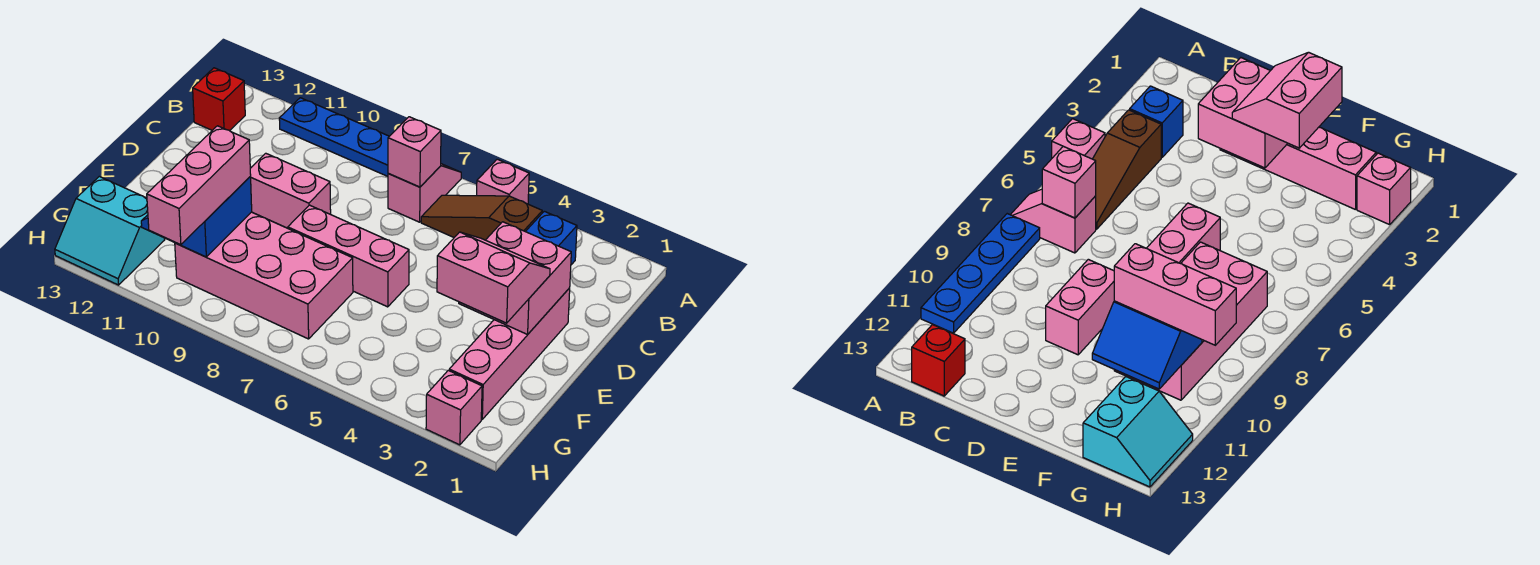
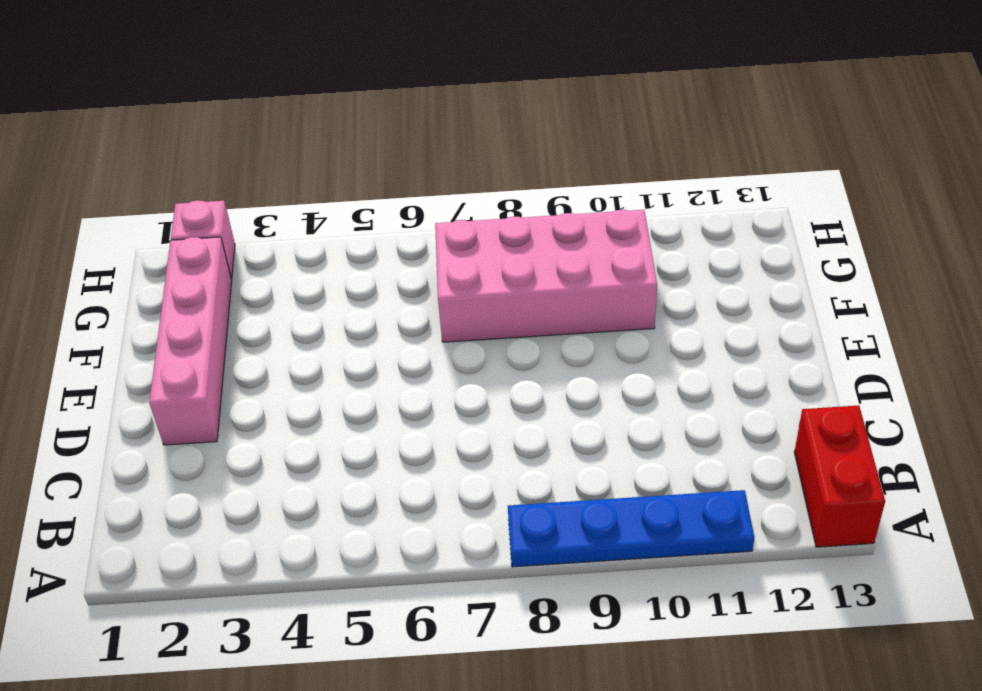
red 1x2 brick [794,405,885,547] -> red 1x1 brick [193,68,245,131]
none -> pink 1x1 brick [477,159,529,204]
none -> pink 1x2 slope [388,164,461,222]
none -> blue 1x1 brick [525,211,577,265]

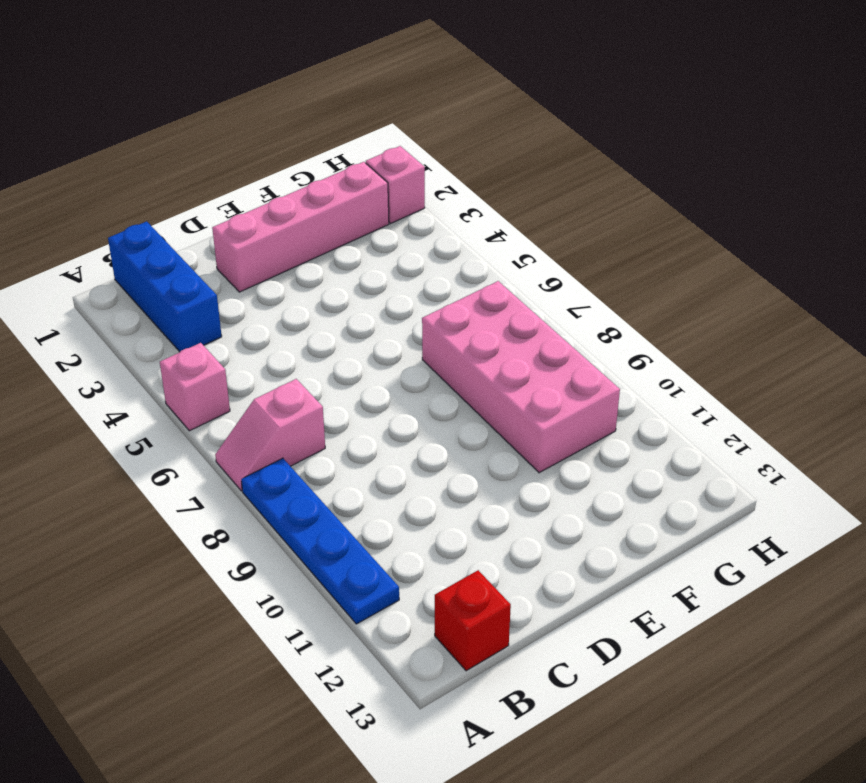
blue 1x3 brick [108,221,222,352] -> blue 1x1 brick [525,211,577,265]
none -> brown 1x3 slope [421,195,542,240]
none -> pink 1x2 brick [250,153,331,228]
none -> pink 1x3 brick [288,205,409,307]

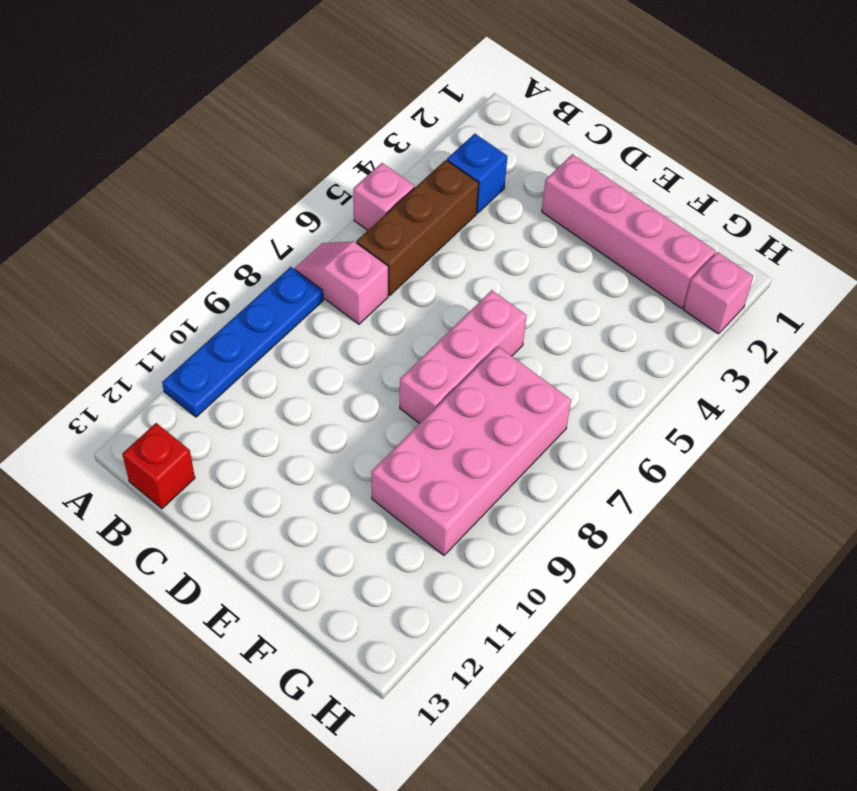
brown 1x3 brick [357,160,479,296] -> brown 1x3 slope [421,195,542,240]
none -> pink 1x2 brick [250,153,331,228]
none -> cyan 2x2 slope [55,177,165,285]
none -> pink 1x1 brick [388,117,441,187]

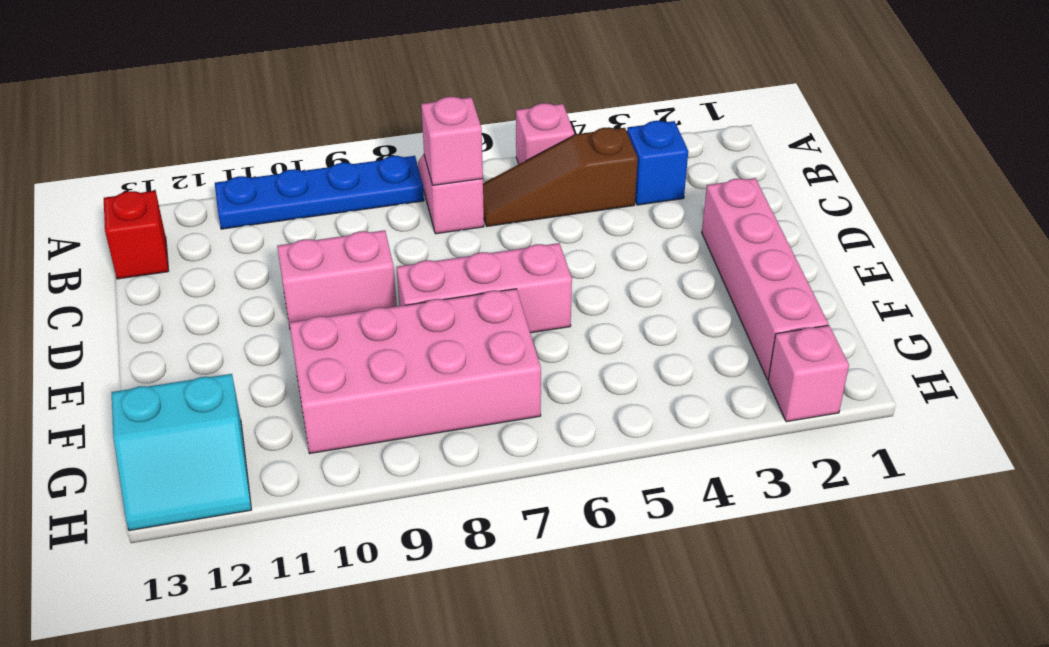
none -> pink 2x2 brick [459,222,571,334]
none -> blue 2x2 slope [141,177,252,257]
none -> pink 2x2 slope [437,232,550,323]

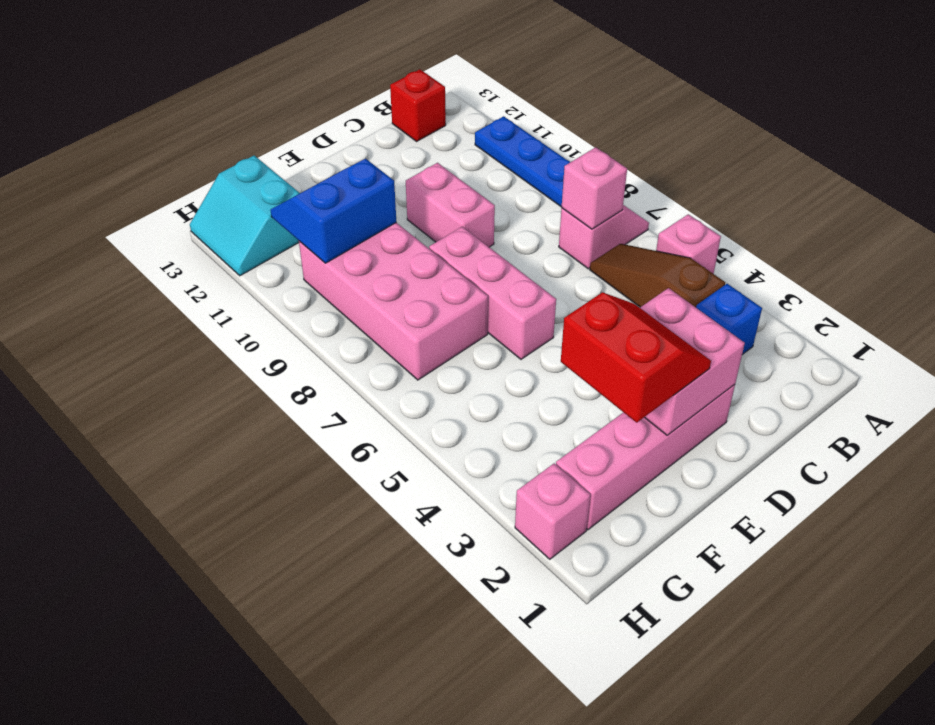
red 2x2 slope [561,292,711,422] -> pink 2x2 slope [437,232,550,323]
none -> pink 1x3 brick [147,126,251,245]

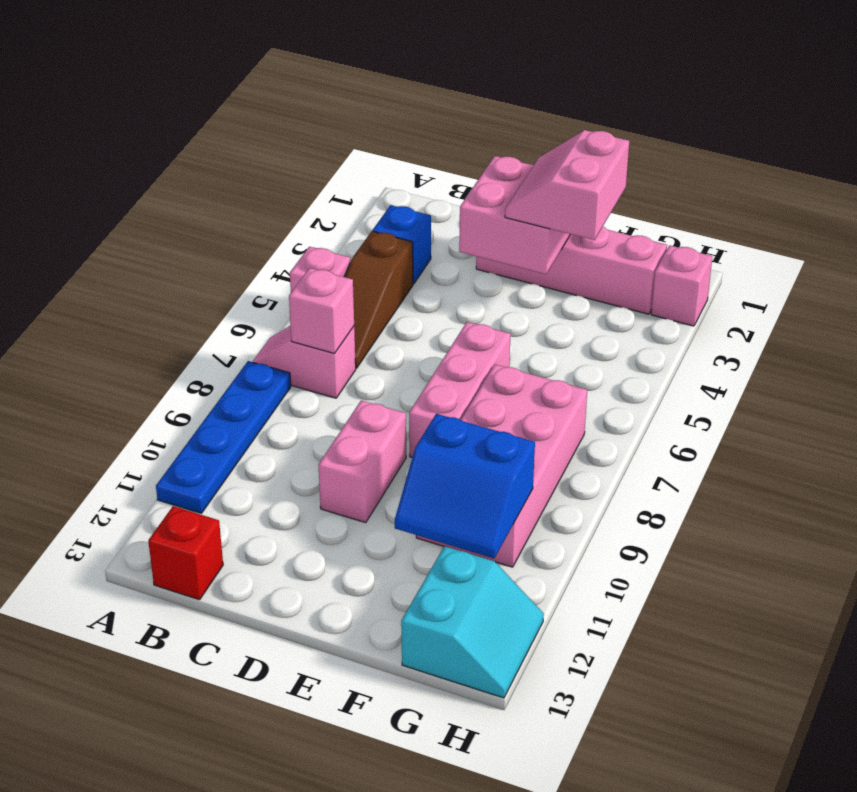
none -> pink 1x3 brick [147,126,251,245]

